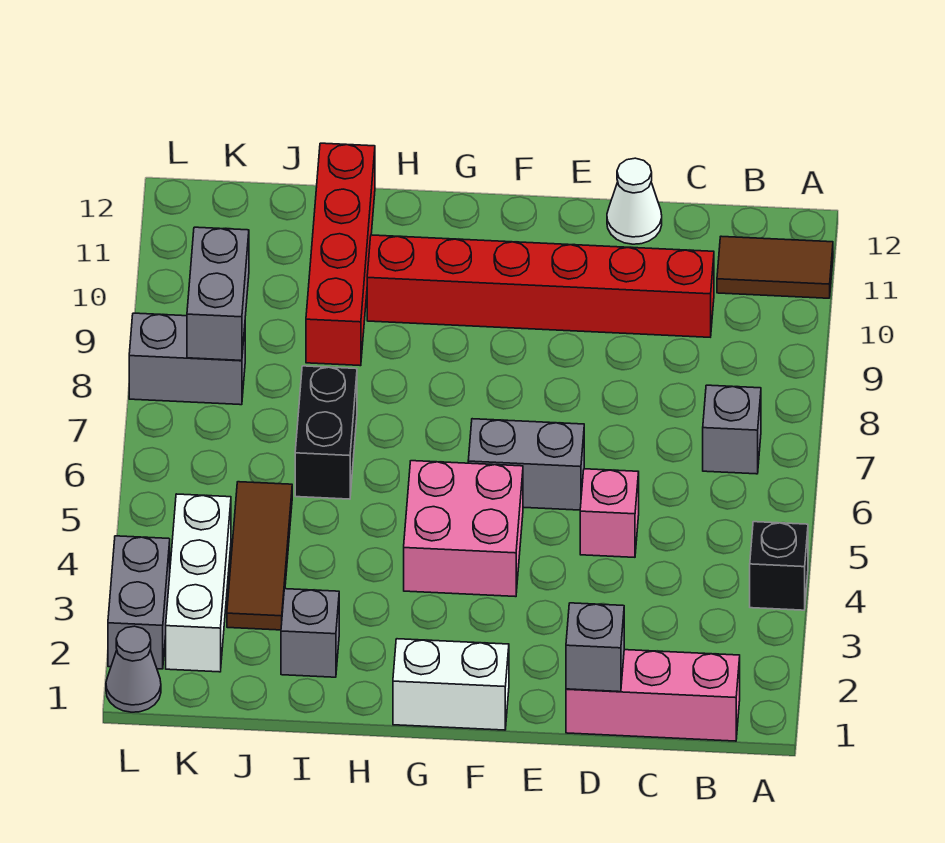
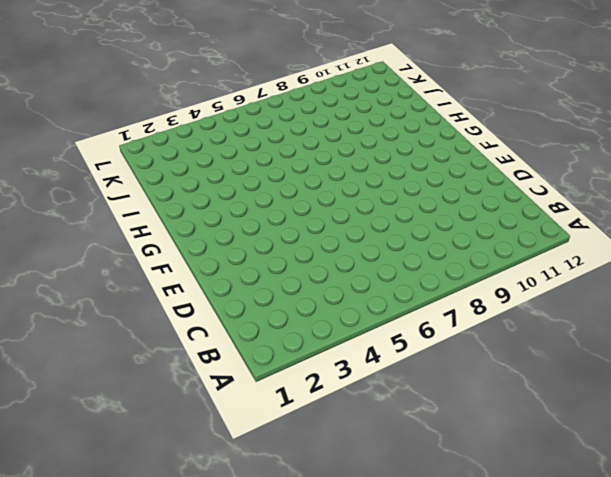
none -> black 1x1 brick [750,522,808,610]
none -> brown 1x2 tile [717,236,833,298]
none -> pink 1x3 brick [566,650,740,741]

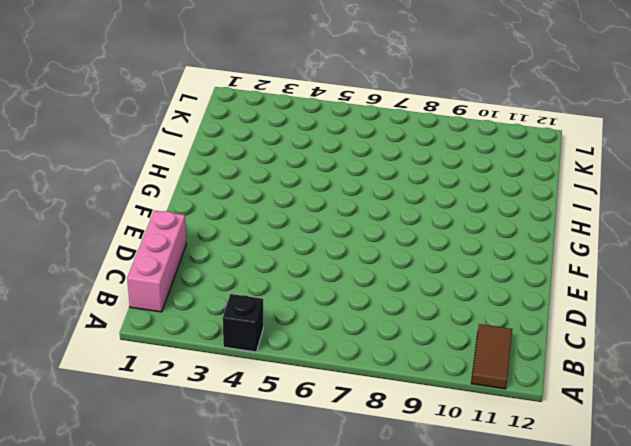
none -> grey 1x1 brick [703,385,761,474]
none -> red 1x6 brick [367,235,714,337]
none -> pink 1x1 brick [580,469,639,557]

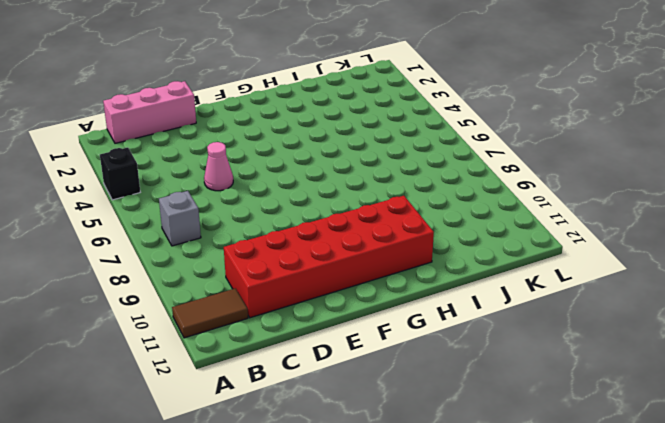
red 2x6 brick [224,196,434,318] -> red 1x6 brick [367,235,714,337]
pink 1x1 cone [204,142,233,191] -> pink 1x1 brick [580,469,639,557]
none -> white 1x1 cone [607,158,662,244]
none -> grey 1x2 brick [468,419,584,510]
none -> white 1x2 brick [393,639,509,730]

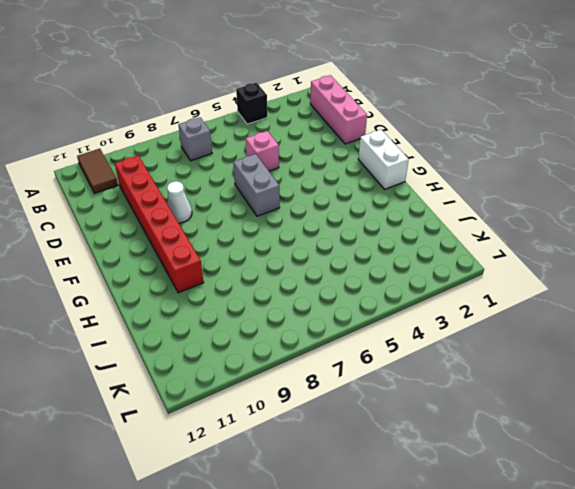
white 1x1 cone [167,181,192,223] -> white 1x1 cone moved to [607,158,662,244]
none -> pink 2x2 brick [404,461,523,597]
none -> grey 1x1 brick [281,589,339,677]
none -> black 1x2 brick [295,366,357,499]

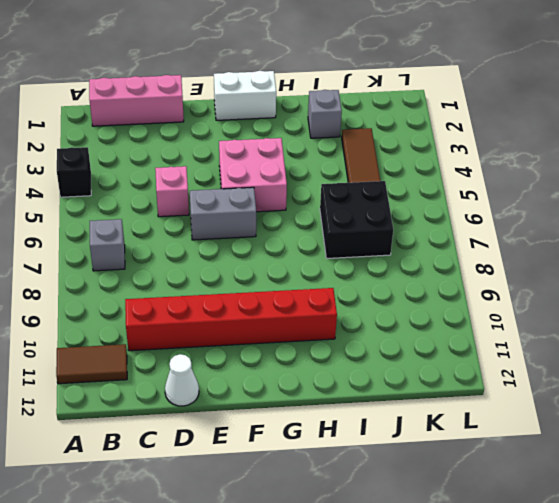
black 2x2 brick [320,181,393,258] -> black 1x2 brick [295,366,357,499]
none -> red 1x4 brick [306,143,375,366]
none -> white 1x3 brick [166,494,231,672]
none -> grey 1x2 brick [129,313,245,405]

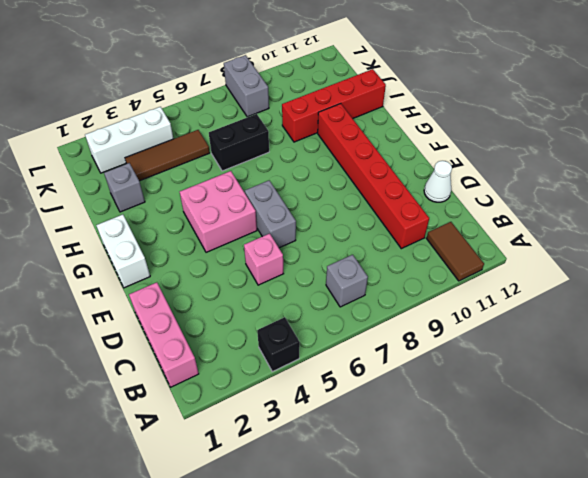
none -> grey 1x1 cone [106,626,161,712]
none -> grey 1x2 brick [108,536,170,669]
none -> grey 1x1 brick [566,603,624,692]

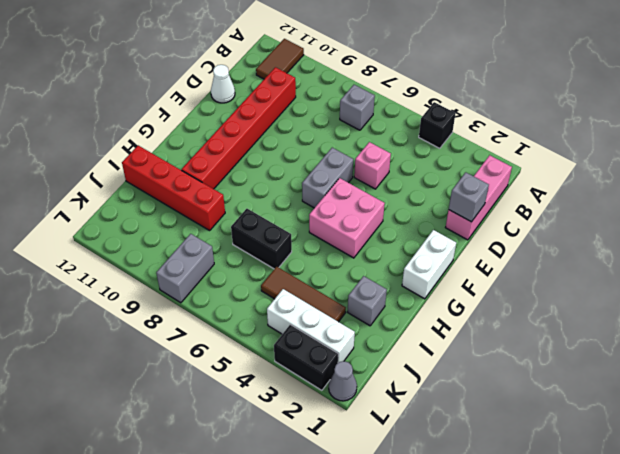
black 1x2 brick [274,325,338,390] -> grey 1x2 brick [108,536,170,669]
none -> grey 1x2 brick [187,227,249,360]

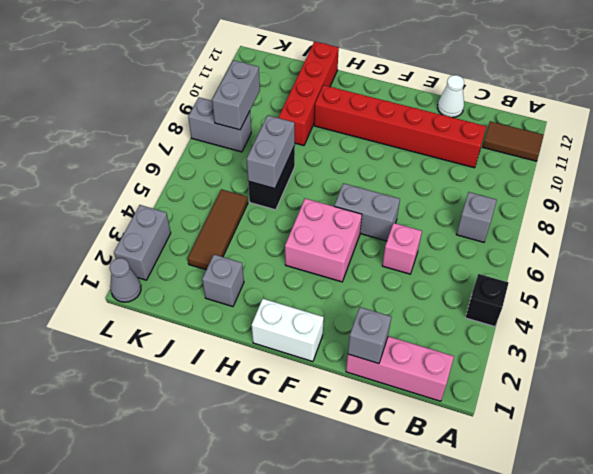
grey 1x2 brick [247,115,295,189] -> none
none -> white 1x3 brick [166,494,231,672]

